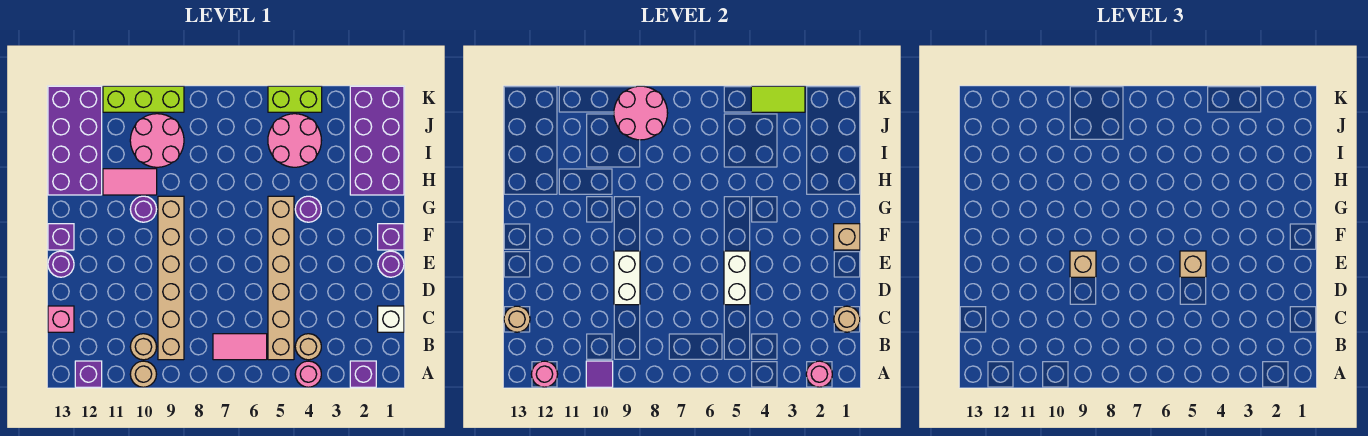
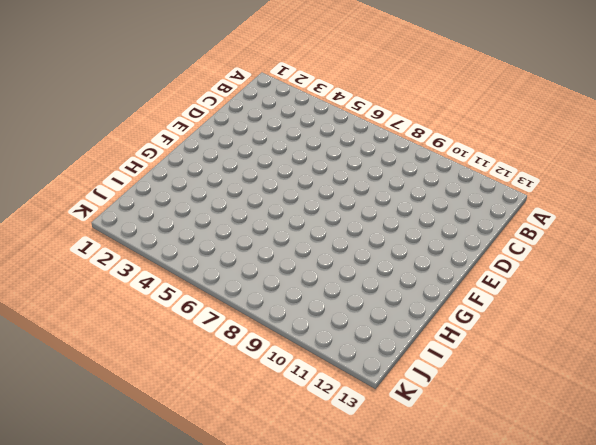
none -> purple 1x1 brick [350,361,376,387]
none -> pink 1x1 round brick [295,361,321,387]
none -> tan 1x1 round brick [130,361,157,387]
none -> purple 1x1 brick [75,361,102,387]

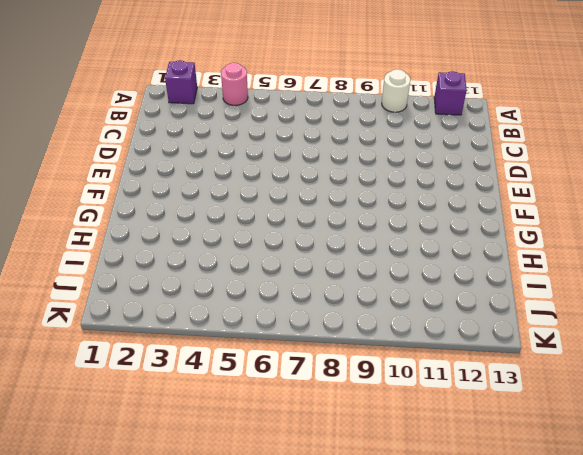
white 1x1 round brick [382,69,410,112] -> tan 1x1 round brick [130,361,157,387]
none -> tan 1x1 round brick [295,334,321,360]
none -> tan 1x6 brick [268,196,294,360]
none -> pink 1x2 tile [213,334,267,360]
none -> tan 1x6 brick [158,196,184,360]

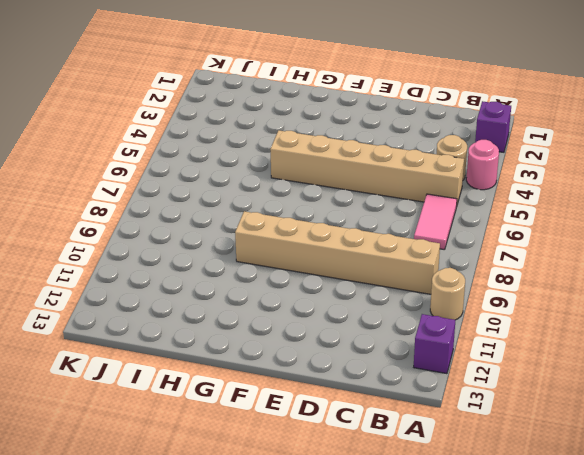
none -> tan 1x1 round brick [130,334,157,360]
none -> white 1x1 brick [378,306,404,332]
none -> pink 1x1 brick [48,306,74,332]
none -> purple 1x1 round brick [378,251,404,277]

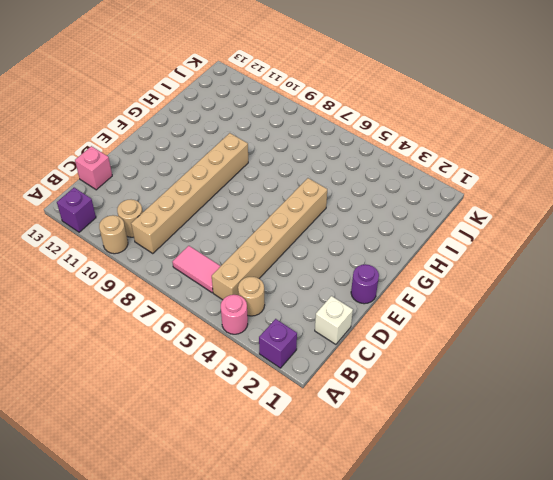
none -> purple 1x1 round brick [48,251,74,277]
none -> purple 1x1 brick [378,224,404,250]
none -> purple 1x1 brick [48,224,74,250]
none -> purple 1x1 round brick [295,196,321,222]

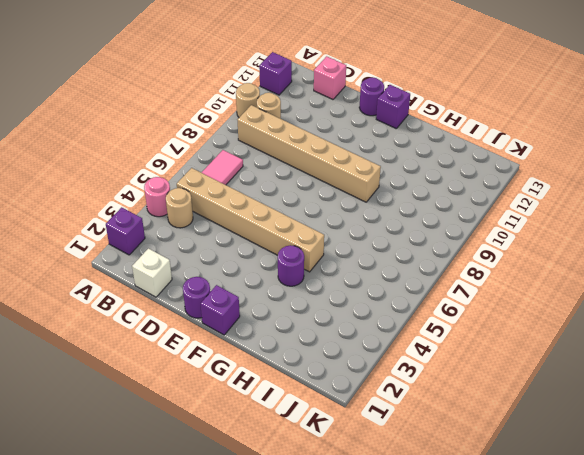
none -> purple 1x1 round brick [130,196,157,222]
none -> purple 2x4 brick [350,86,404,195]
none -> pink 1x2 tile [103,169,157,195]
none -> purple 2x4 brick [48,86,102,195]

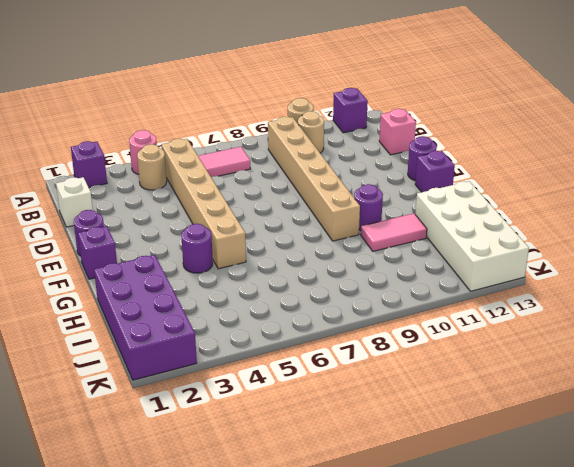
white 2x4 brick [415,181,529,291] -> purple 2x4 brick [48,86,102,195]
none -> pink 2x2 round brick [268,114,321,167]
none -> pink 2x2 round brick [130,114,184,167]
none -> lime 1x2 brick [268,86,322,112]
none -> lime 1x3 brick [103,86,184,112]

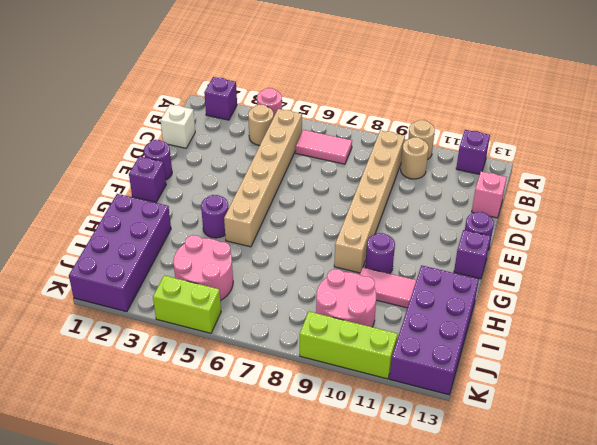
none -> pink 1x1 round brick [806,361,832,387]
none -> purple 1x1 tile [586,361,613,387]
none -> pink 1x1 round brick [531,361,558,387]
none -> tan 1x1 round brick [834,306,860,332]

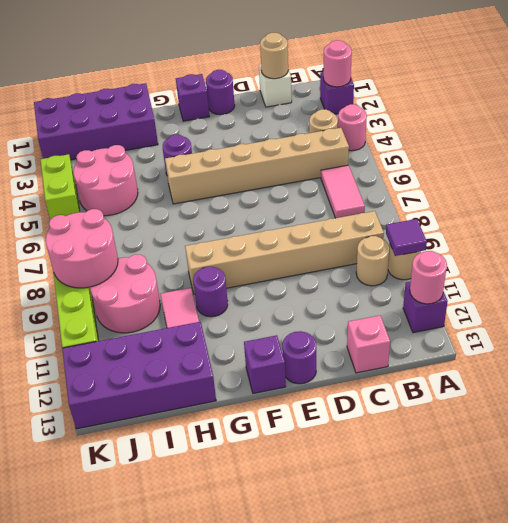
none -> tan 1x1 round brick [504,306,530,332]
none -> white 1x2 brick [724,251,750,305]
none -> white 1x2 brick [614,251,640,305]
none -> tan 1x1 brick [834,224,860,250]

